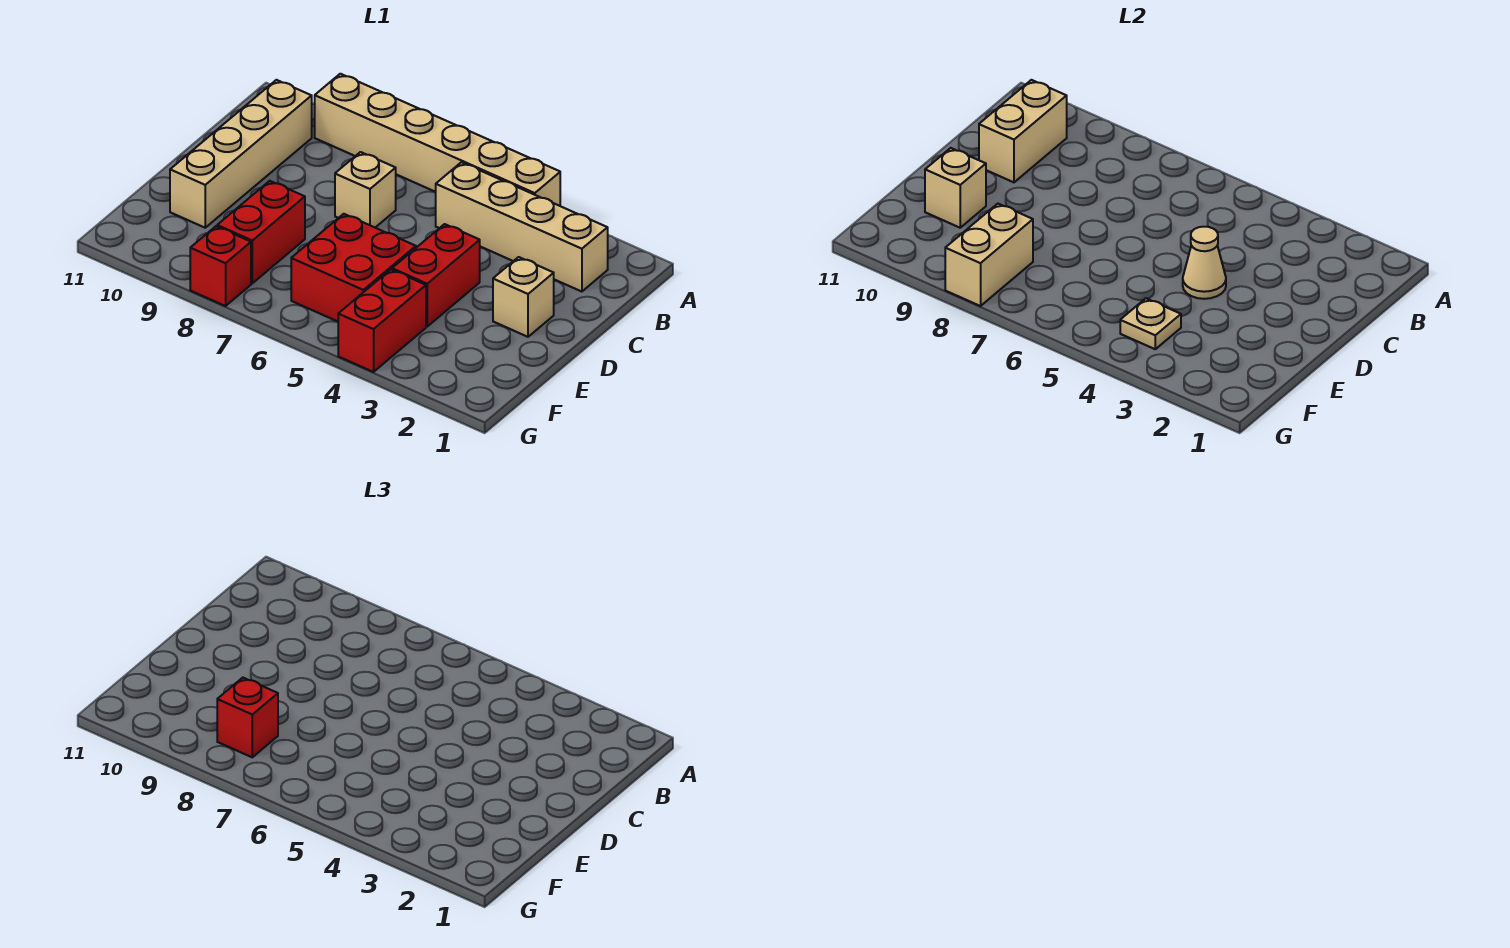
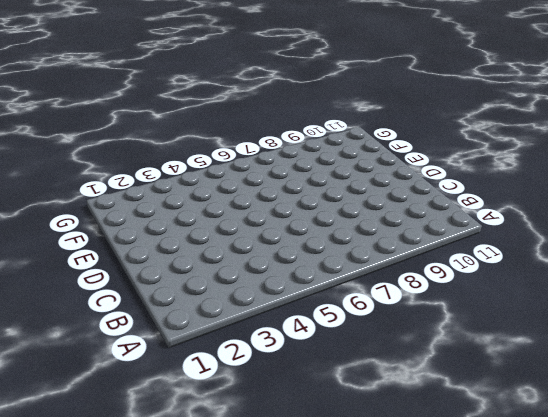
none -> tan 1x6 brick [315,74,560,206]
none -> tan 1x4 brick [436,162,608,292]
none -> tan 1x4 brick [170,80,312,228]

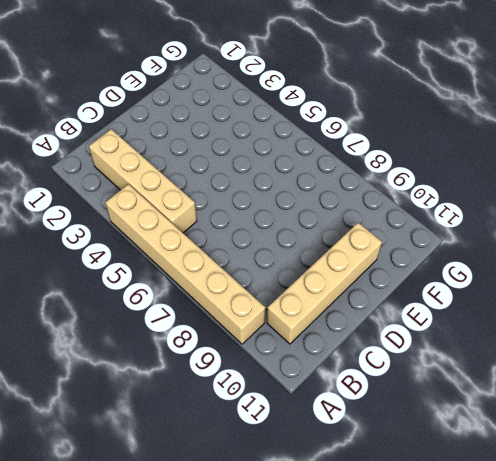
none -> tan 1x1 brick [335,152,396,227]
none -> tan 1x1 brick [493,257,554,337]
none -> red 1x2 brick [392,224,480,326]

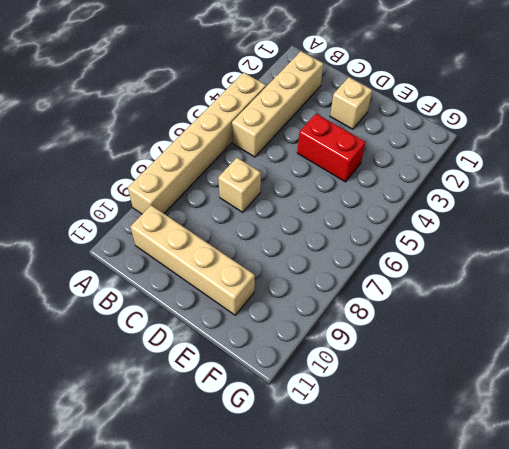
none -> red 2x2 brick [291,214,416,321]
none -> red 1x2 brick [217,181,305,283]
none -> red 1x2 brick [338,270,426,372]

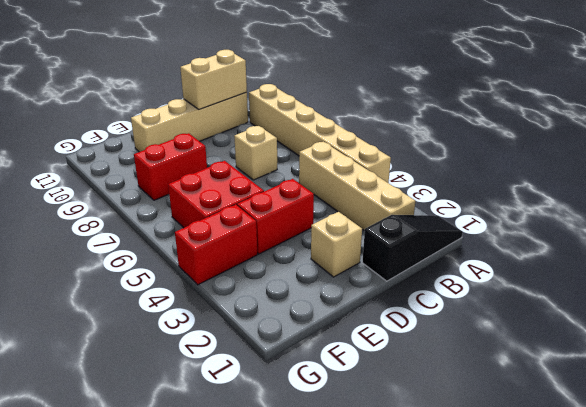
black 1x3 slope [362,215,463,281] -> none
none -> red 1x1 brick [190,226,251,306]
none -> tan 1x1 cone [1183,227,1226,299]
none -> tan 1x1 brick [925,148,986,228]

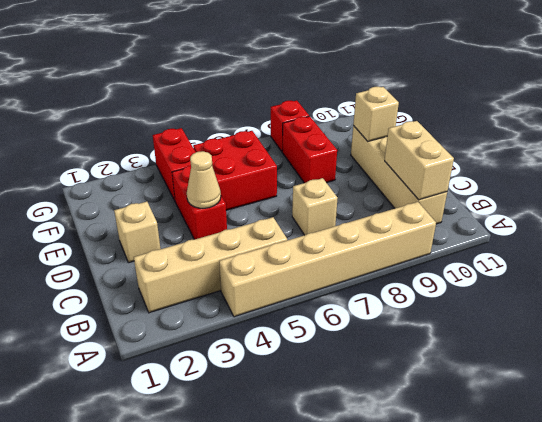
none -> tan 1x1 plate [1120,298,1181,349]
none -> tan 1x2 brick [945,204,1033,306]
none -> red 1x1 brick [217,678,278,757]

